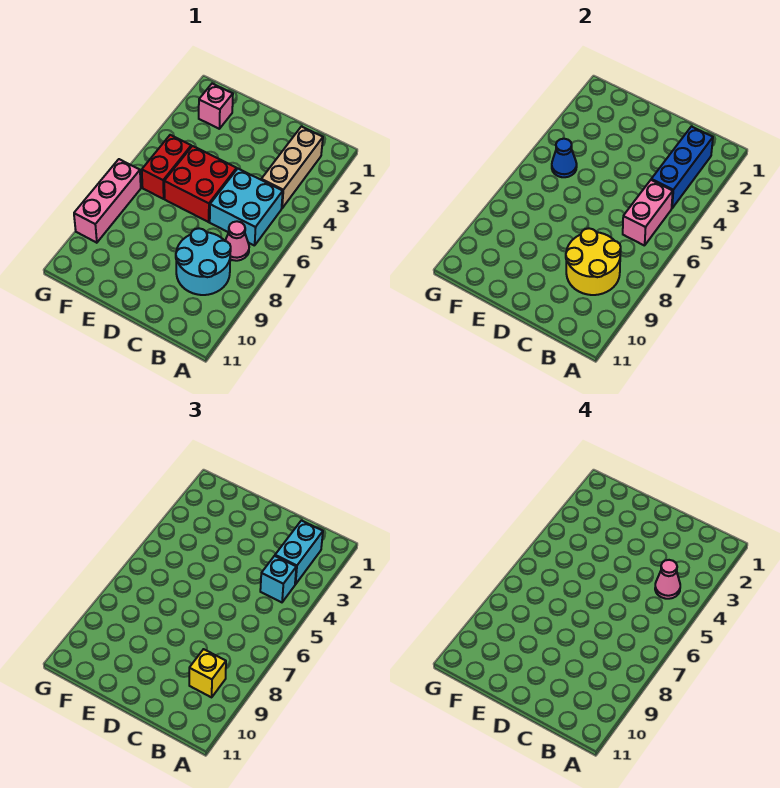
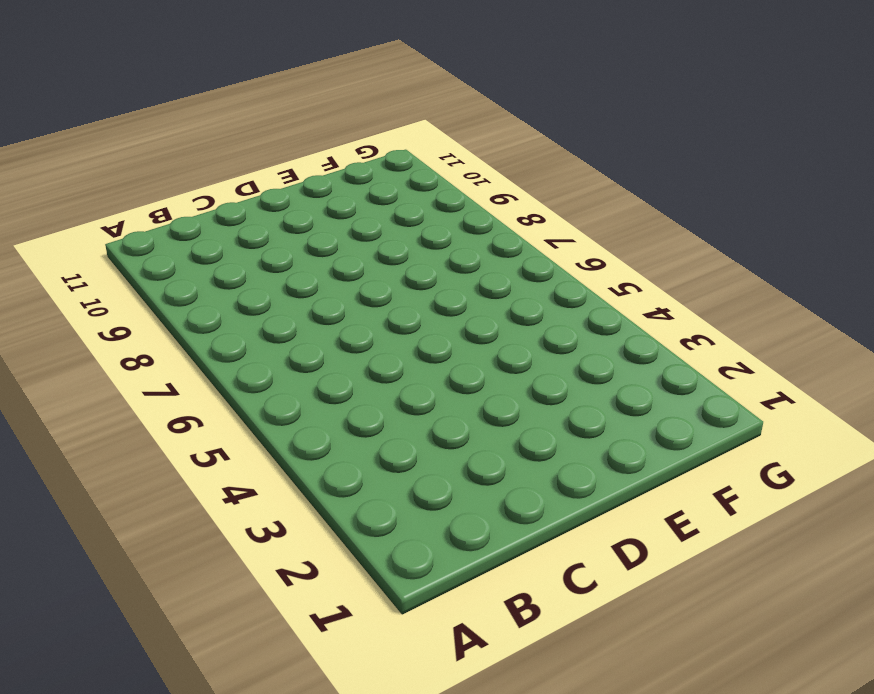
none -> tan 1x3 brick [261,127,323,208]
none -> cyan 2x2 brick [210,169,283,246]
none -> pink 1x1 cone [225,221,249,261]

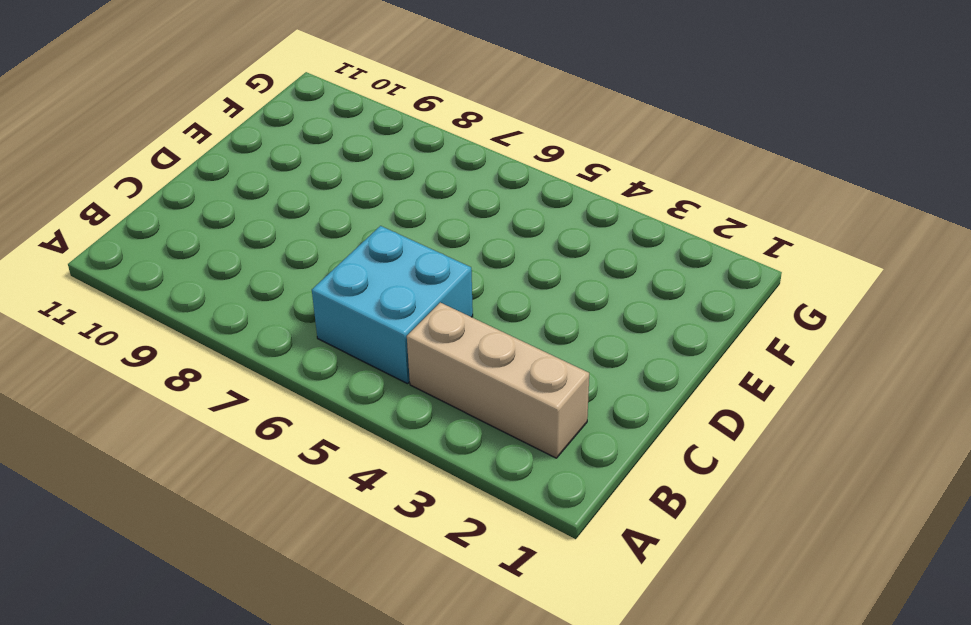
none -> pink 1x1 cone [225,221,249,261]
none -> cyan 2x2 round brick [176,228,231,295]
none -> red 2x2 brick [164,146,237,222]

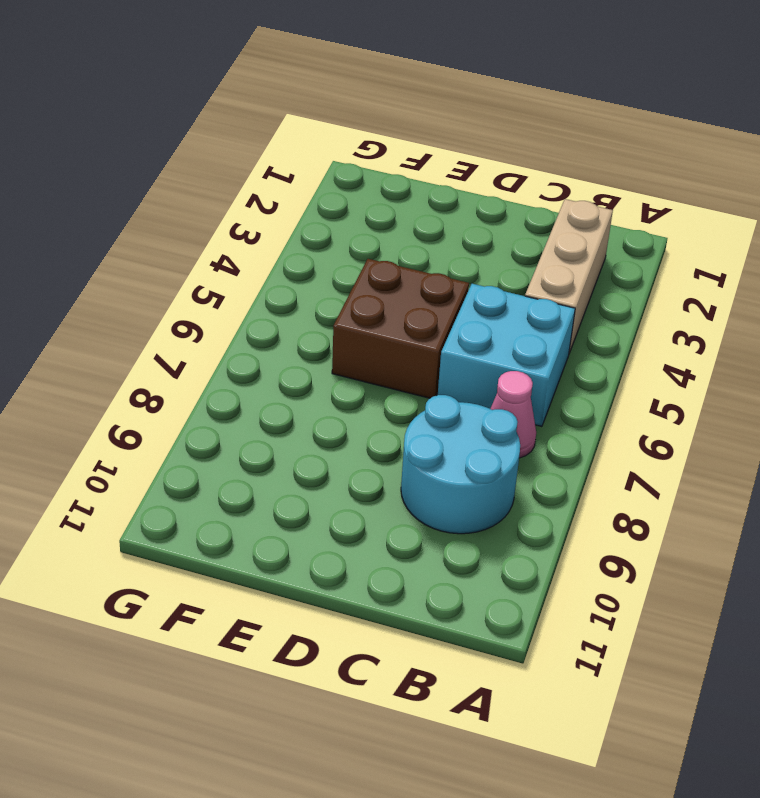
brown 2x2 brick [332,259,469,398] -> red 2x2 brick [164,146,237,222]
none -> pink 1x1 brick [199,84,233,129]
none -> red 1x2 brick [142,135,191,199]
none -> pink 1x3 brick [74,159,141,243]

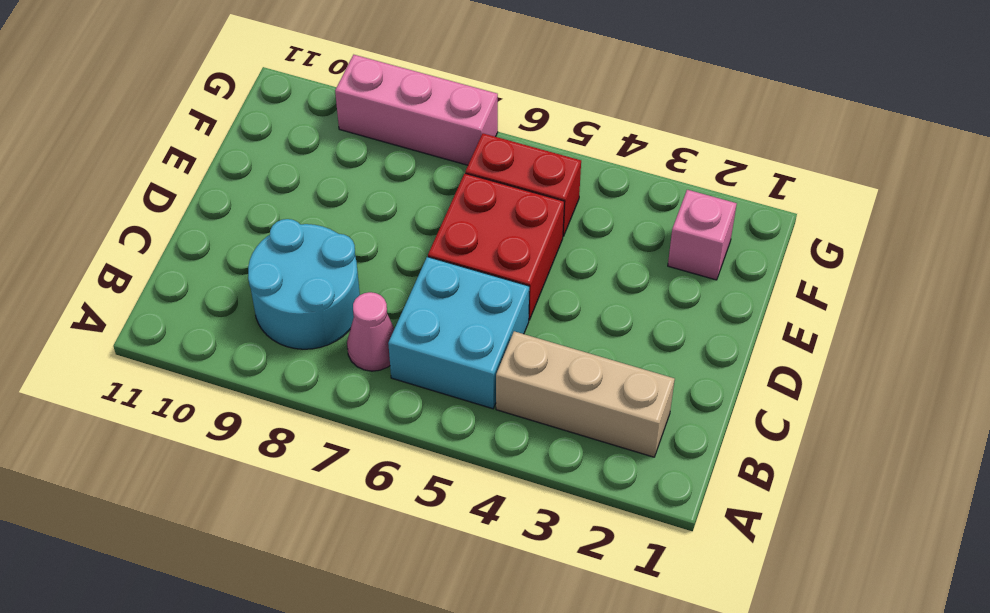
none -> blue 1x3 brick [651,127,713,208]
none -> pink 1x2 brick [623,180,673,246]
none -> yellow 2x2 round brick [566,228,621,295]

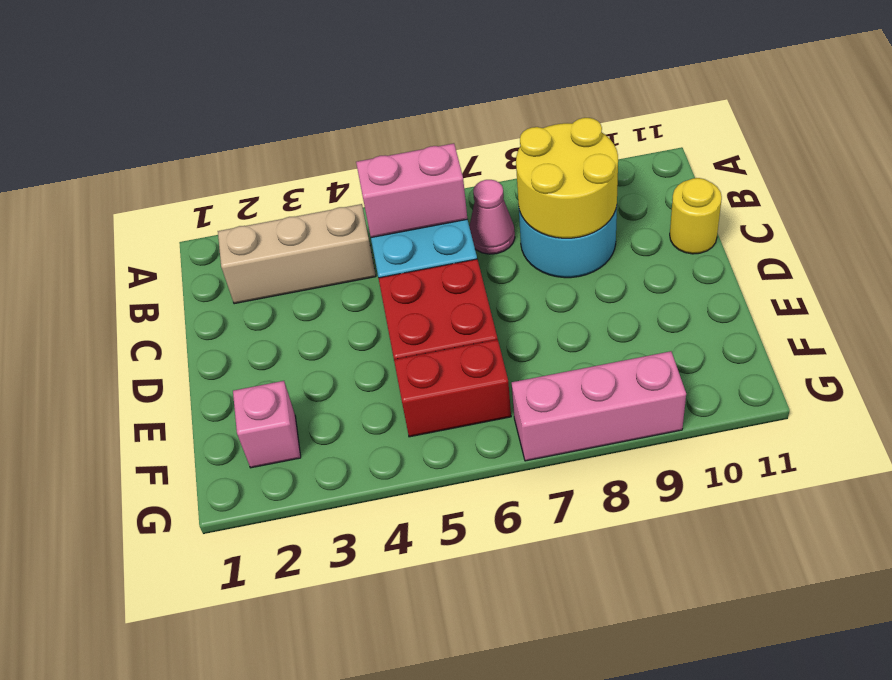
yellow 1x1 round brick [670,178,722,254] -> none
none -> blue 1x3 brick [651,127,713,208]
none -> blue 1x1 cone [552,139,577,177]
none -> cyan 1x2 brick [275,521,323,584]

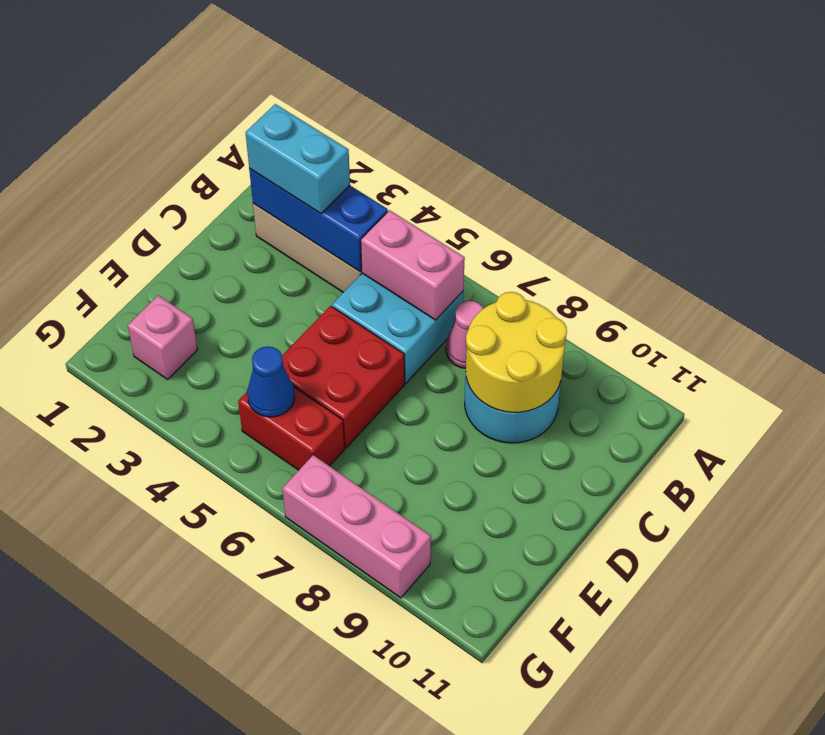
none -> cyan 1x1 brick [260,556,296,602]
none -> yellow 1x1 brick [189,649,226,697]
none -> pink 1x1 cone [655,560,680,599]

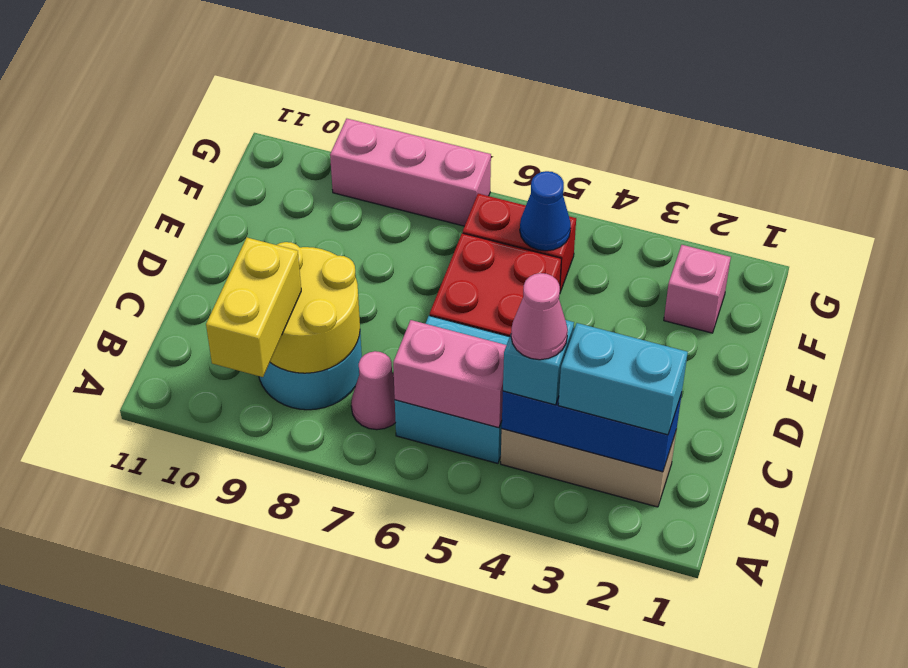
yellow 1x2 brick [206,237,301,377] -> yellow 1x1 brick [189,649,226,697]

